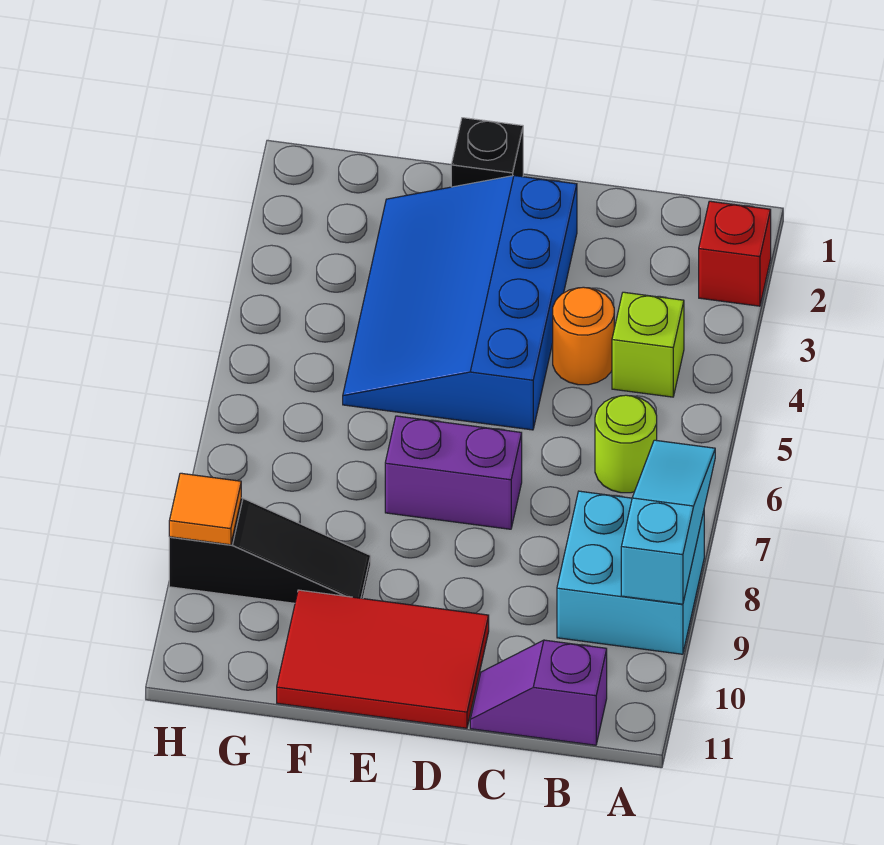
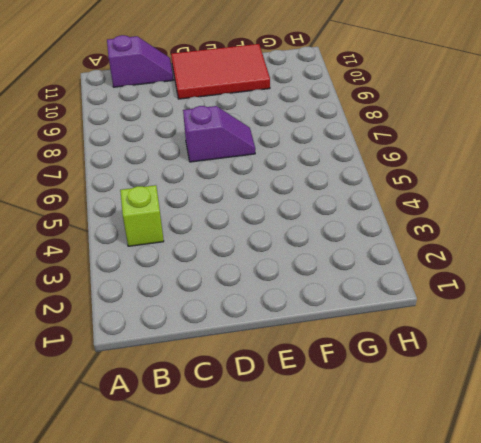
purple 1x2 slope [183,106,255,162] -> purple 1x2 brick [385,416,522,529]
none -> red 1x1 brick [699,201,771,306]
none -> cyan 2x2 brick [557,491,704,654]
none -> lime 1x1 round brick [595,395,657,493]

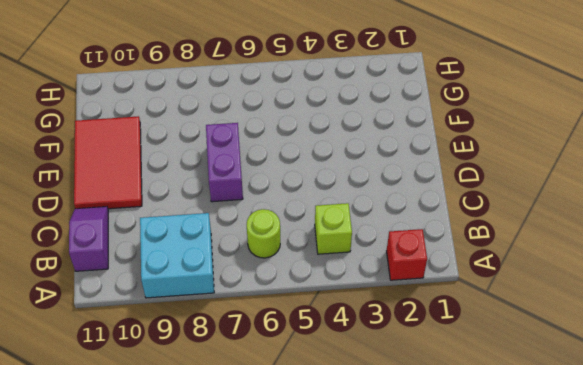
none -> orange 1x1 round brick [553,287,614,385]
none -> blue 3x4 slope [343,176,577,430]
none -> black 1x1 brick [451,118,523,187]

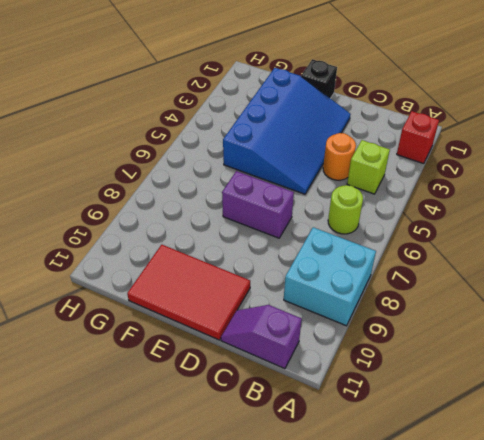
blue 3x4 slope [223,68,350,194] -> blue 3x4 slope turned to [343,176,577,430]
none -> black 1x3 slope [169,498,371,603]
none -> cyan 1x3 slope [621,440,715,604]
none -> orange 1x1 tile [169,473,241,545]

